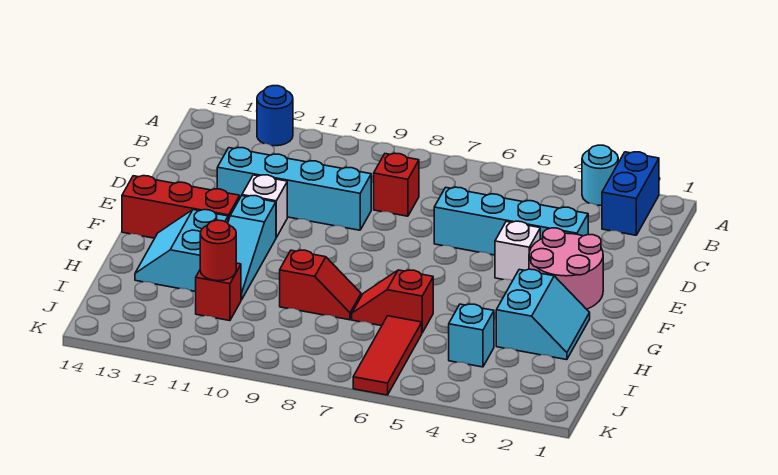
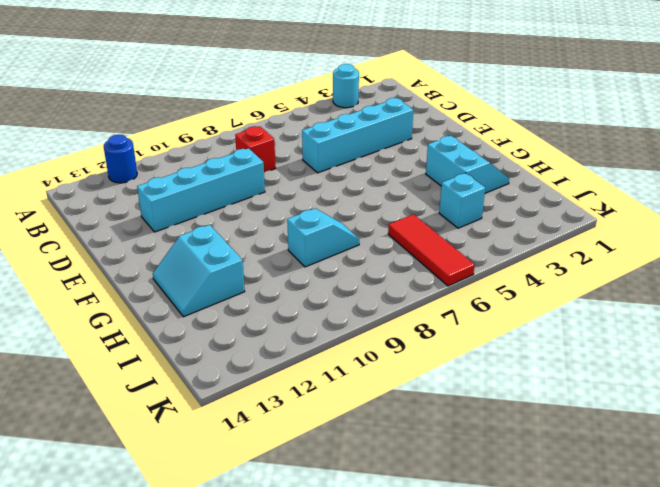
cyan 1x2 slope [287,209,359,267] -> red 1x2 slope [280,250,361,320]
none -> blue 1x2 brick [602,152,659,235]
none -> pink 2x2 round brick [529,228,603,309]
none -> white 1x1 brick [495,221,540,281]

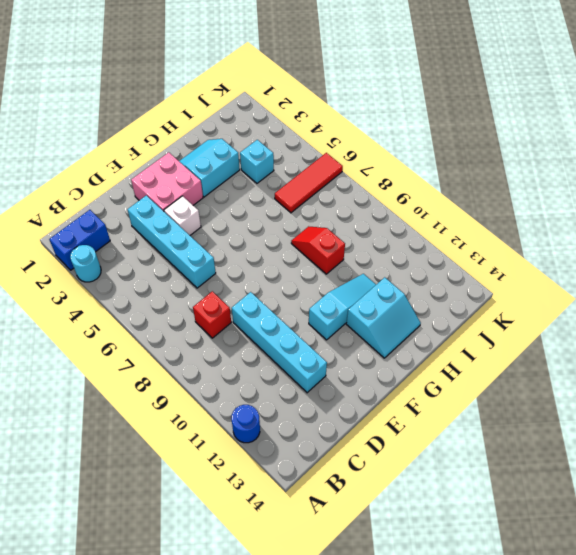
pink 2x2 brick [131,152,203,211] -> pink 2x2 round brick [529,228,603,309]
none -> white 1x1 brick [242,175,287,237]
none -> red 1x3 brick [122,176,240,238]
none -> red 1x2 slope [352,270,433,333]

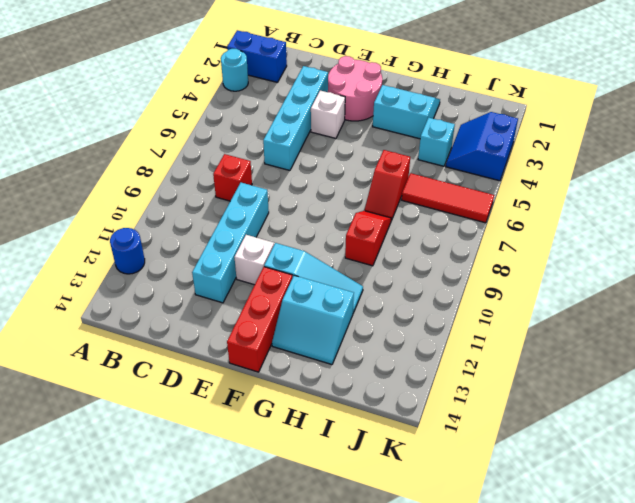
blue 2x2 slope [446,112,518,181] -> none
none -> red 1x1 brick [196,263,241,321]
none -> red 1x1 round brick [200,220,236,281]

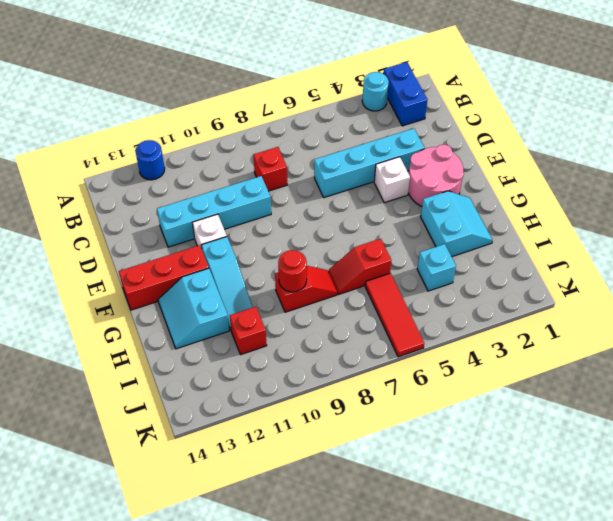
red 1x1 round brick [278,250,307,292] -> red 1x1 round brick moved to [200,220,236,281]

